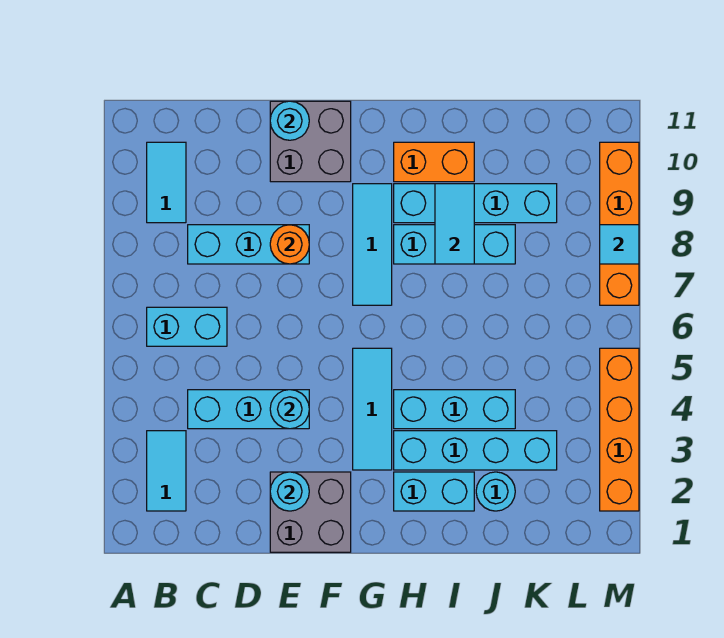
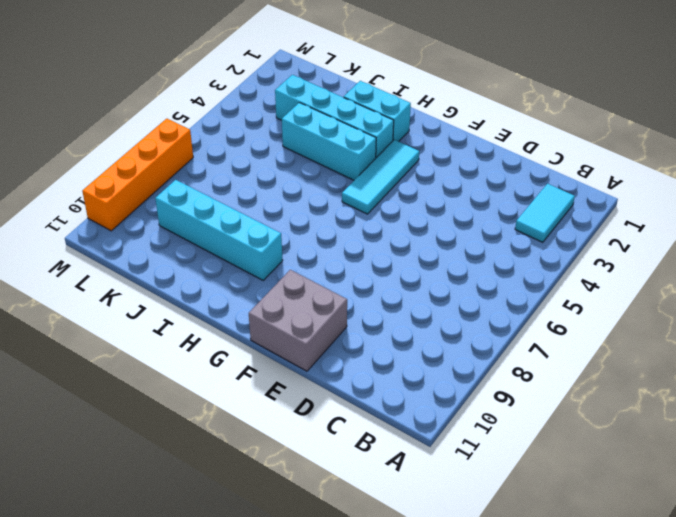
none -> cyan 1x2 brick [147,307,227,346]
none -> cyan 1x2 tile [147,142,186,223]
none -> cyan 1x3 brick [188,390,309,429]

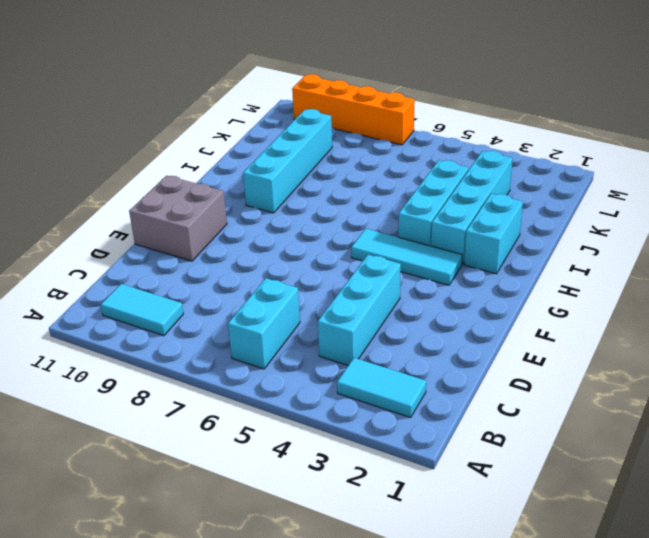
none -> cyan 1x3 brick [188,225,309,264]
none -> grey 2x2 brick [270,472,351,552]
none -> cyan 1x3 tile [353,184,392,305]

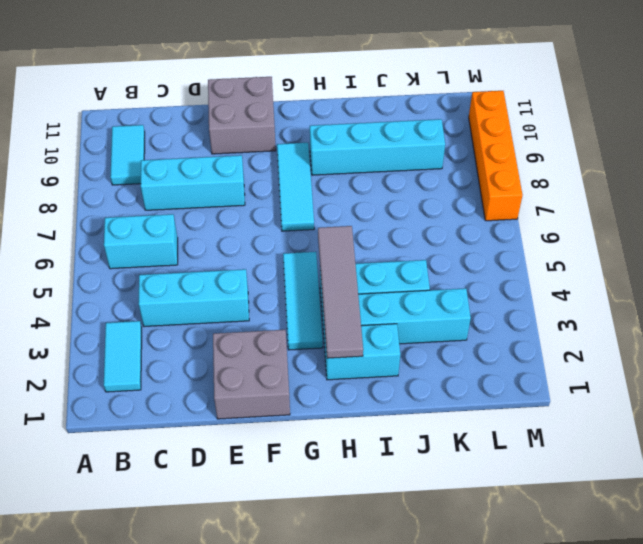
grey 1x4 tile [318,226,363,358] -> none
none -> cyan 1x3 brick [394,225,515,264]
none -> orange 1x2 brick [394,142,474,182]
none -> cyan 1x1 round brick [476,472,515,511]

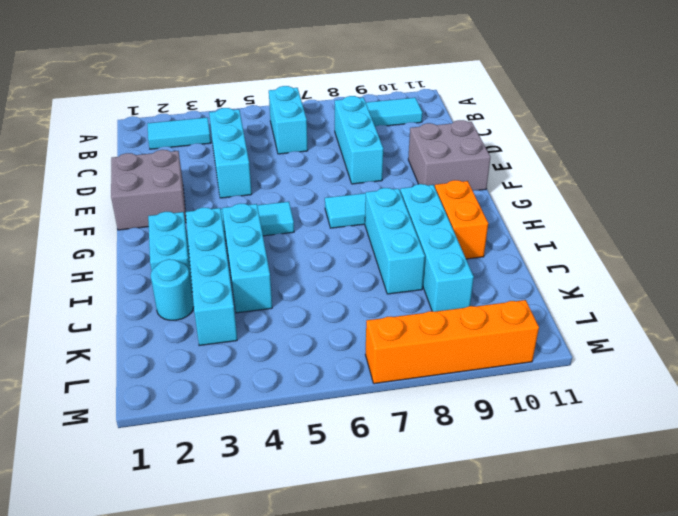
none -> orange 1x4 brick [600,348,639,511]
none -> cyan 1x1 round brick [270,472,309,511]
none -> cyan 1x1 round brick [270,390,309,429]

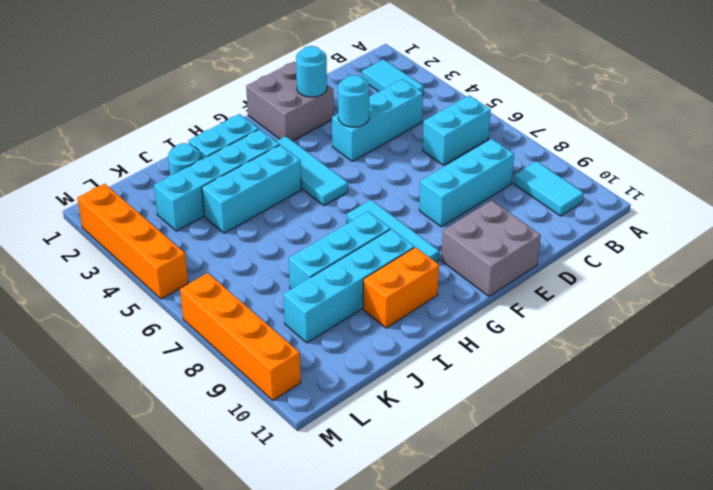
none -> orange 1x1 round brick [270,225,309,264]
none -> cyan 1x1 round brick [270,101,309,140]
none -> cyan 1x2 tile [435,184,474,264]

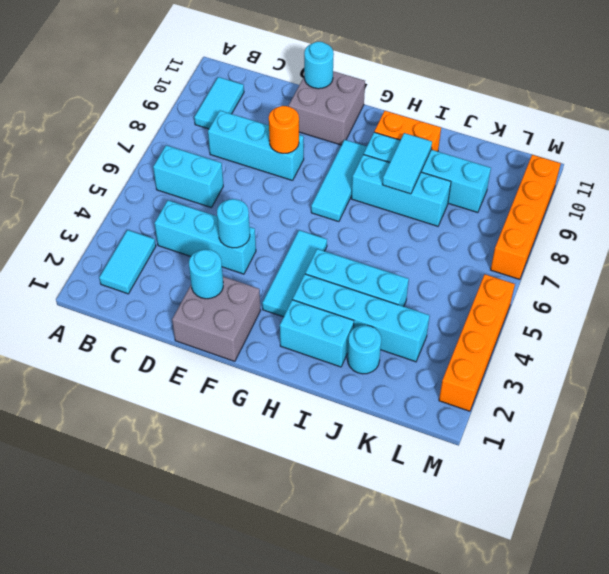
none -> cyan 1x1 tile [600,225,639,264]

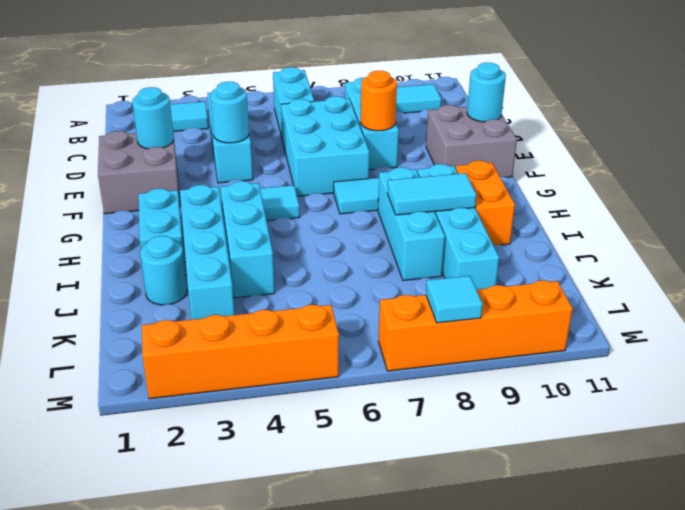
cyan 2x3 brick [281,96,369,196] -> none

